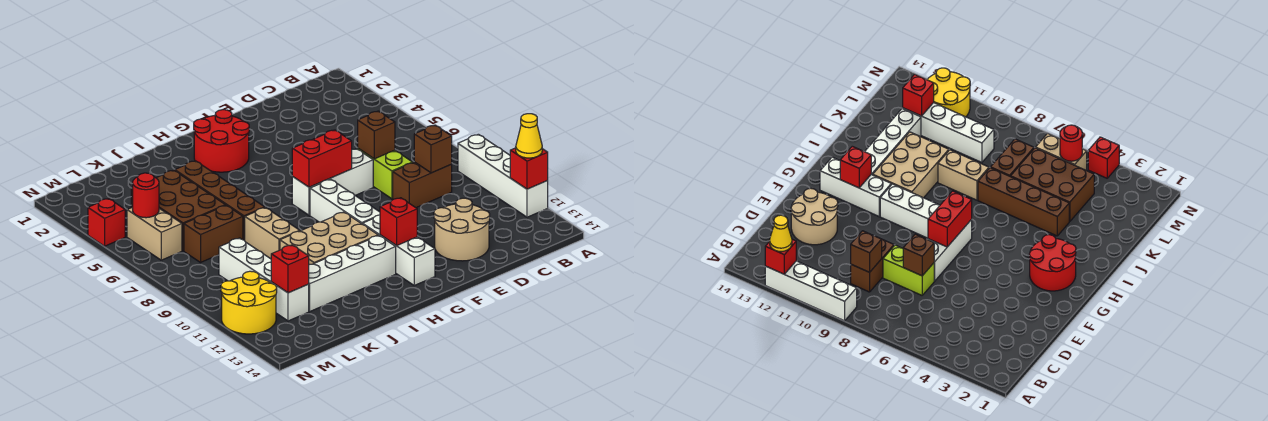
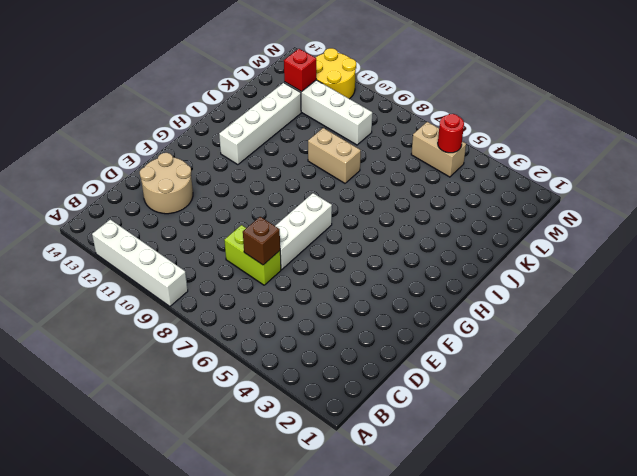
none -> brown 1x2 brick [393,162,452,208]
none -> red 2x2 round brick [194,110,249,172]
none -> white 1x3 brick [310,179,380,224]

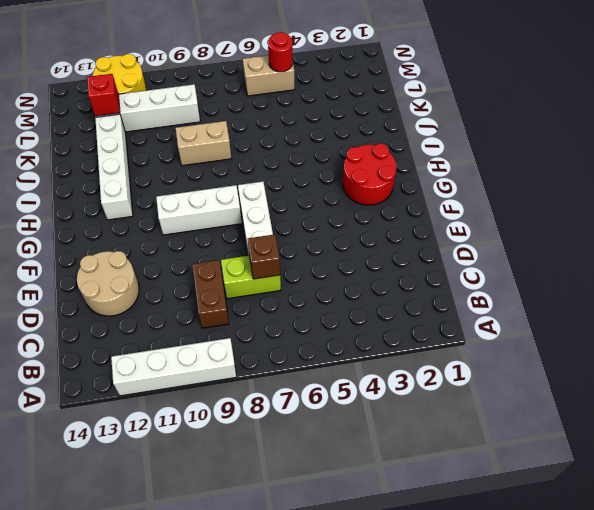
none -> white 1x3 brick [363,215,435,285]
none -> tan 2x3 brick [280,212,378,265]
none -> brown 1x4 brick [175,161,265,241]

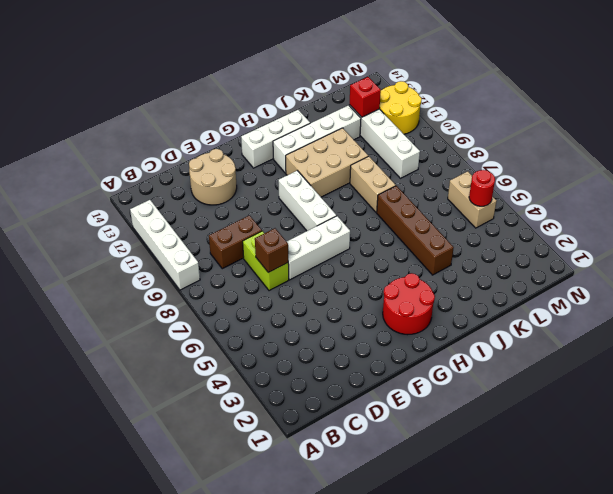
white 1x3 brick [241,110,310,168] -> white 1x3 brick turned to [363,215,435,285]
none -> brown 2x3 brick [131,170,225,251]
none -> brown 1x2 brick [184,205,243,262]
none -> red 1x1 brick [88,199,125,246]

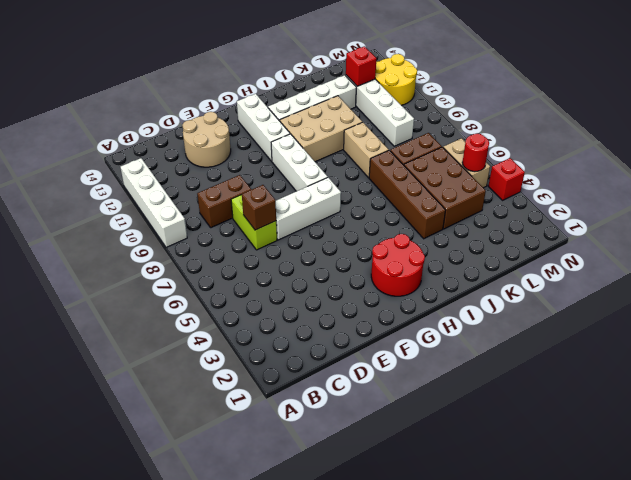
none -> red 1x1 brick [510,148,548,189]
none -> brown 1x1 brick [414,125,452,173]
none -> red 1x2 brick [292,130,352,187]

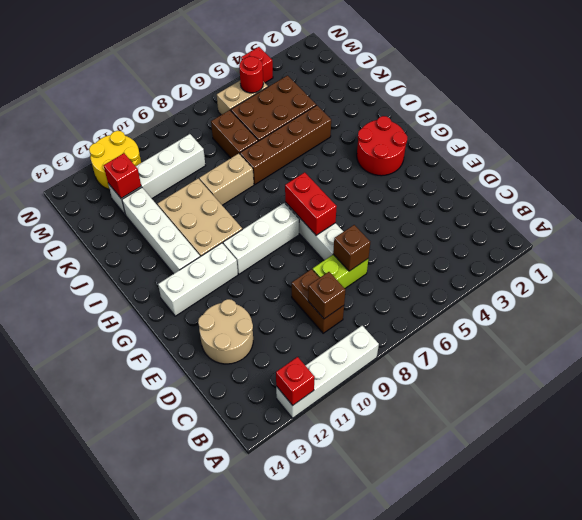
none -> red 1x1 brick [380,198,417,246]
none -> yellow 1x1 cone [516,114,542,158]

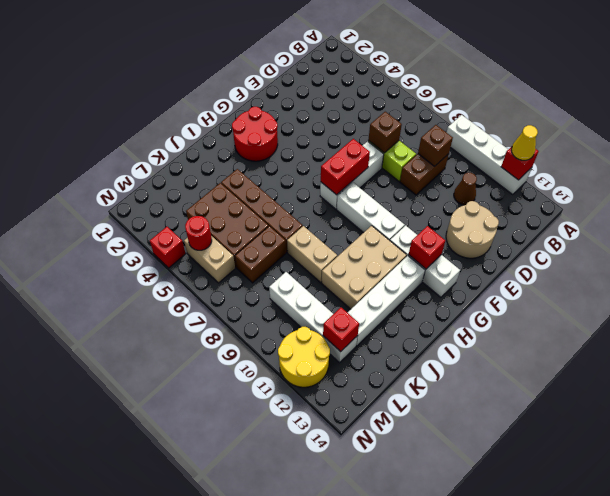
brown 1x1 cone [454,173,477,205] -> none

